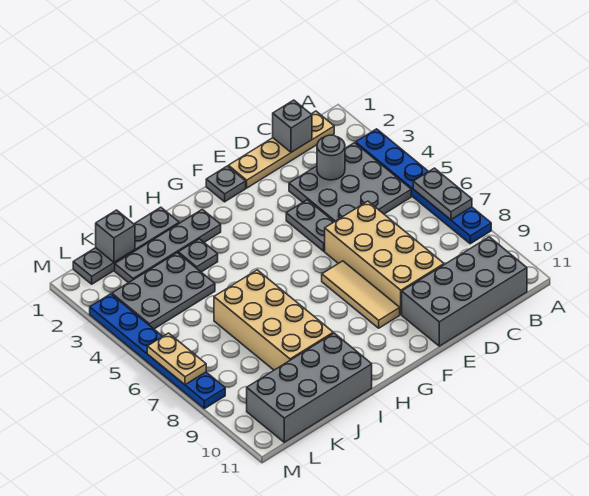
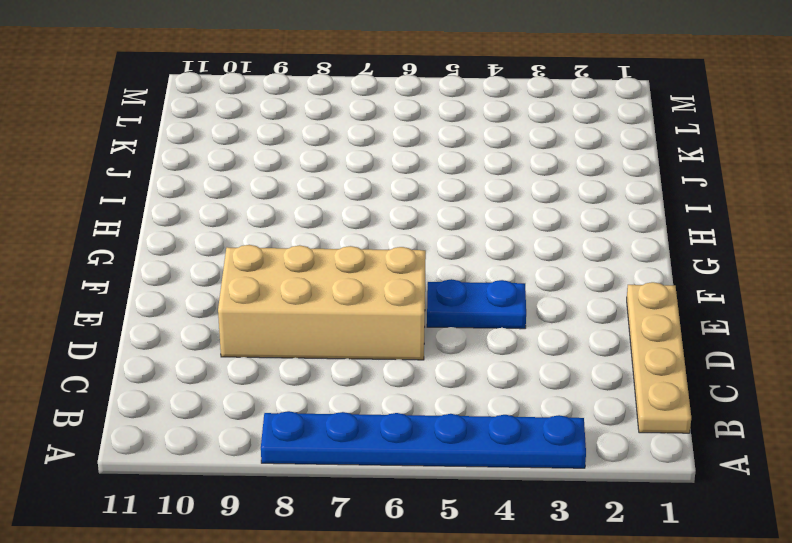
blue 1x2 plate [427,279,526,329] -> grey 1x2 plate [286,200,334,251]
none -> grey 3x3 plate [289,143,411,222]
none -> grey 2x4 brick [402,237,527,346]
none -> grey 1x1 plate [206,166,246,202]

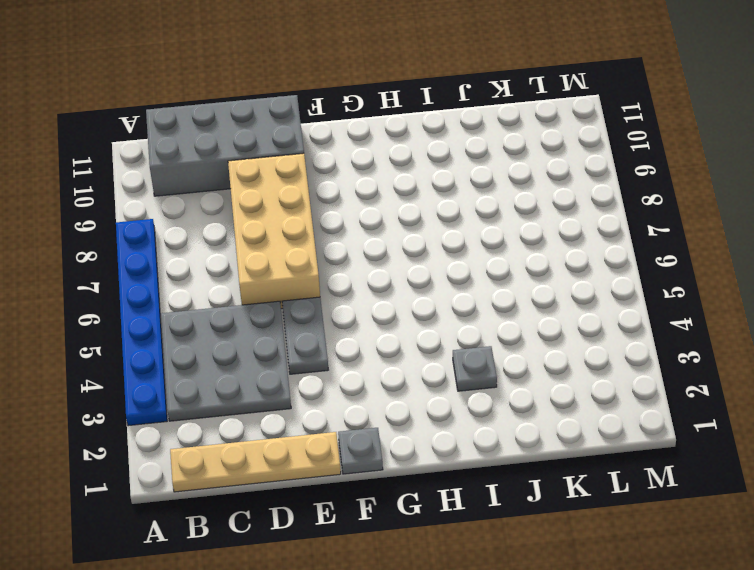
none -> tan 1x3 tile [322,261,400,328]
none -> grey 1x4 plate [115,209,221,283]
none -> grey 1x4 plate [73,207,179,284]

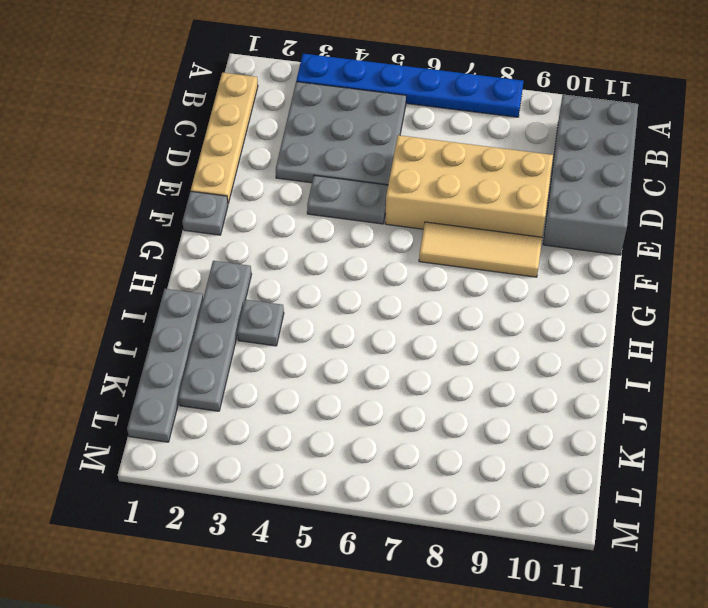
none -> tan 2x4 brick [214,270,333,370]
none -> grey 2x4 brick [247,333,372,442]
none -> grey 2x3 plate [112,253,215,329]

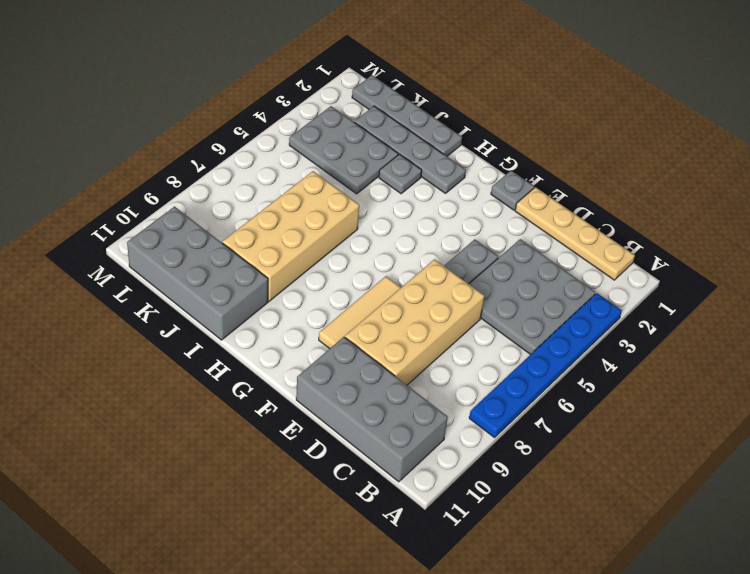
none -> blue 1x6 plate [90,294,225,409]
none -> grey 1x2 plate [413,168,472,220]
none -> grey 1x1 brick [273,100,312,152]

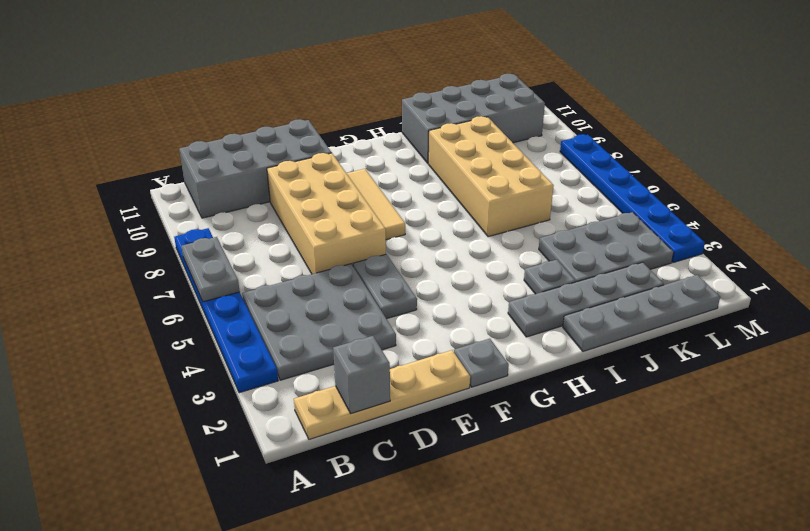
none -> grey 1x1 round brick [317,135,345,180]
none -> grey 1x1 brick [96,210,135,262]
none -> tan 1x2 plate [147,333,206,385]

